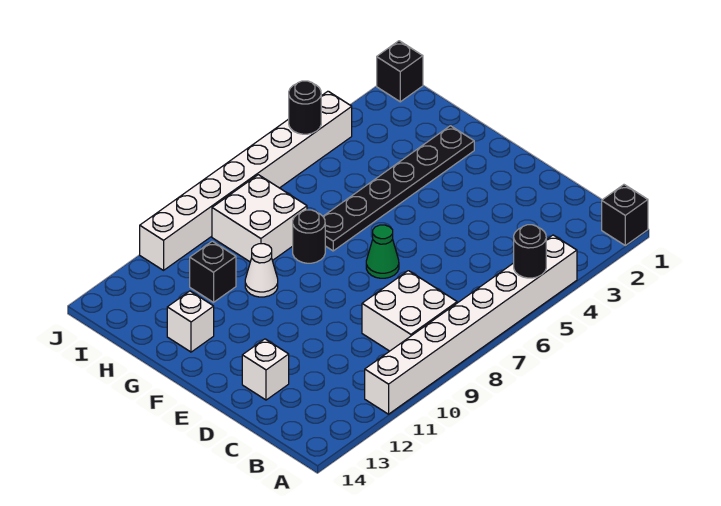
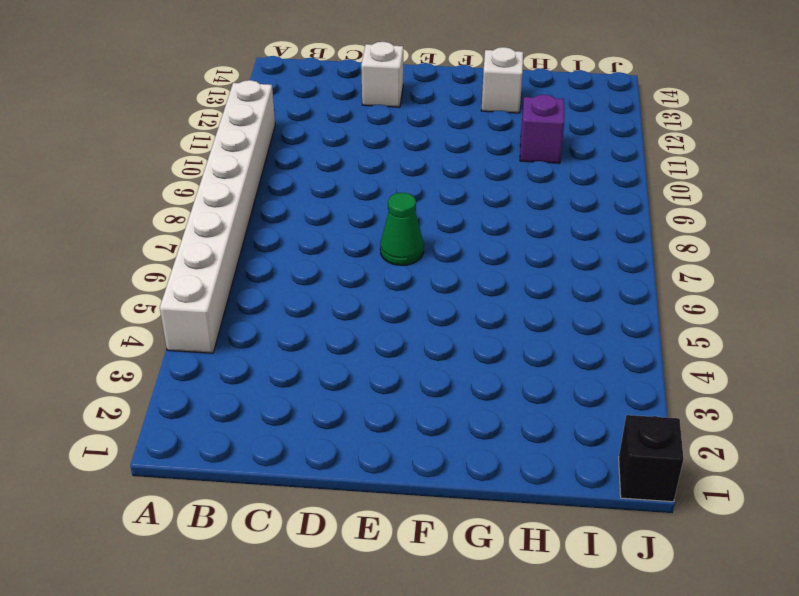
purple 1x1 brick [520,95,564,163] -> black 1x1 brick [190,241,236,302]
none -> black 1x1 brick [602,185,648,245]
none -> white 2x2 brick [362,271,457,351]
none -> black 1x6 plate [323,126,474,251]

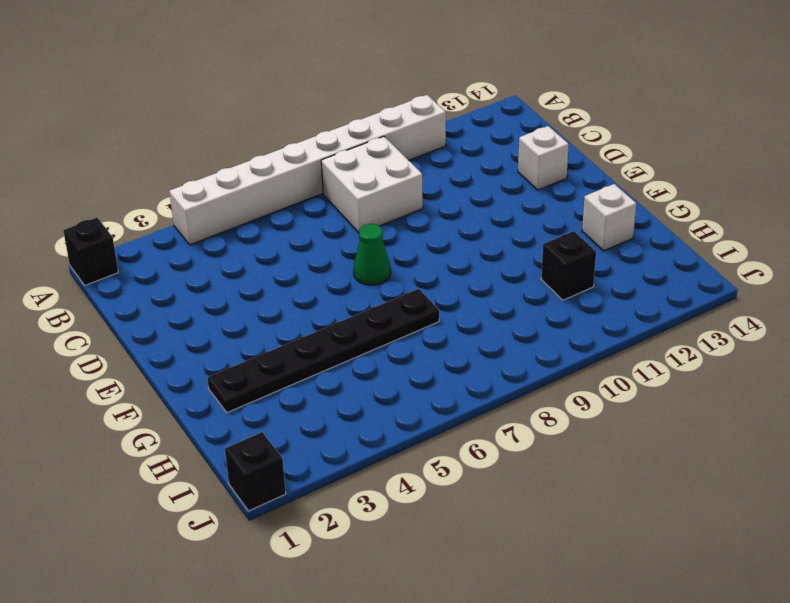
none -> black 1x1 round brick [293,210,325,263]
none -> white 1x1 cone [245,244,278,297]
none -> white 2x2 brick [212,175,307,262]

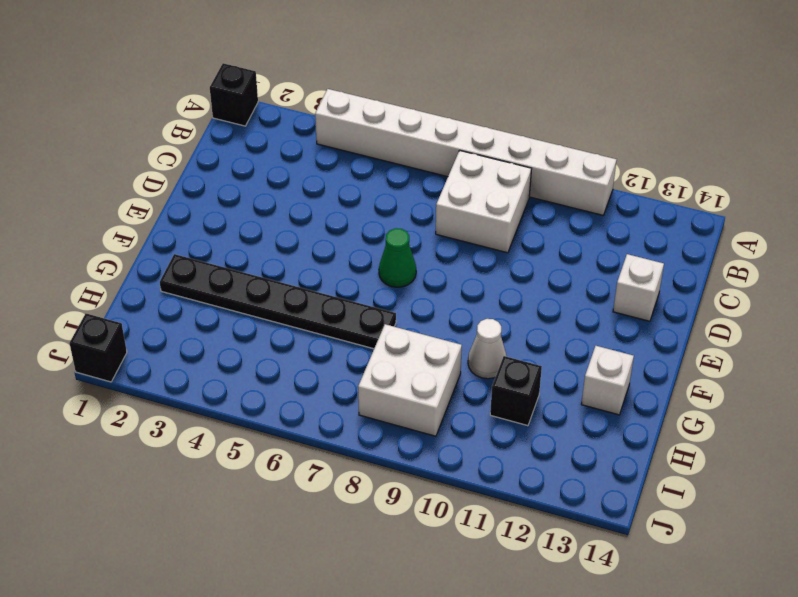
none -> black 1x1 round brick [293,210,325,263]
none -> white 1x8 brick [140,91,352,270]
none -> black 1x1 round brick [514,225,546,278]

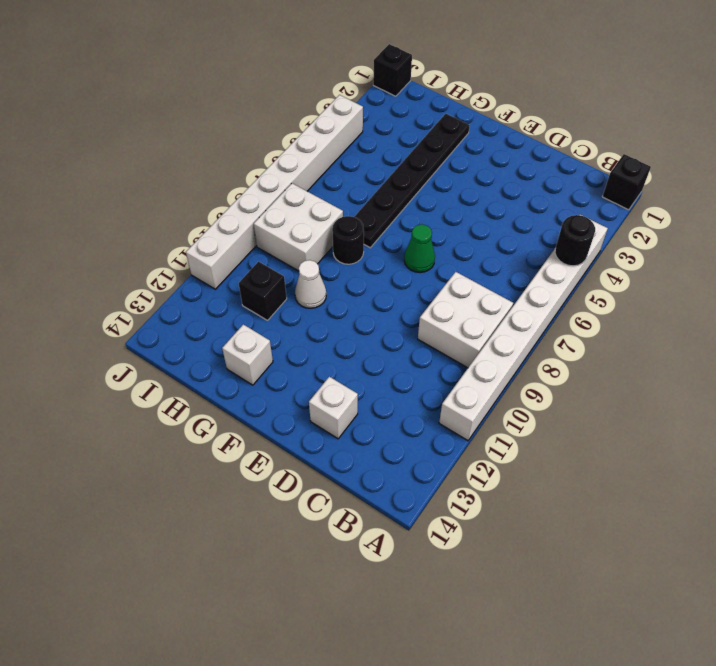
none -> black 1x1 round brick [289,81,321,134]

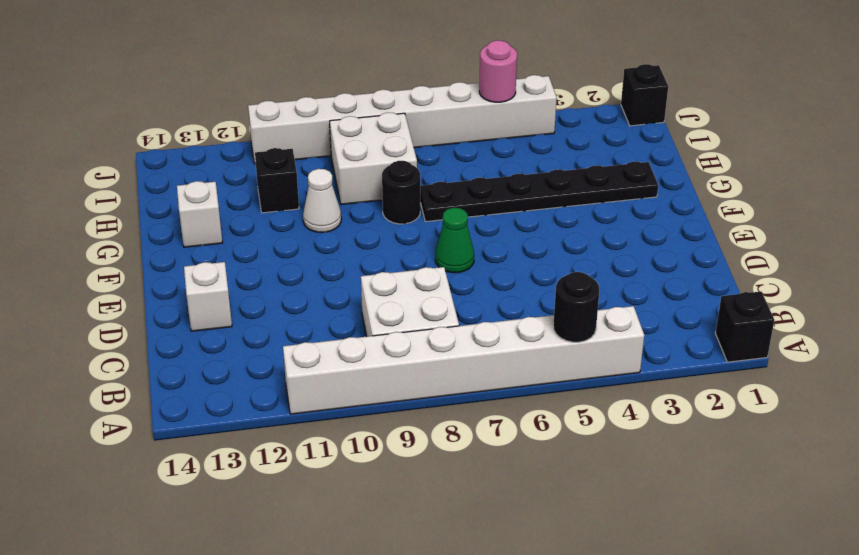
pink 1x1 round brick [479,40,517,102] -> black 1x1 round brick [289,81,321,134]

